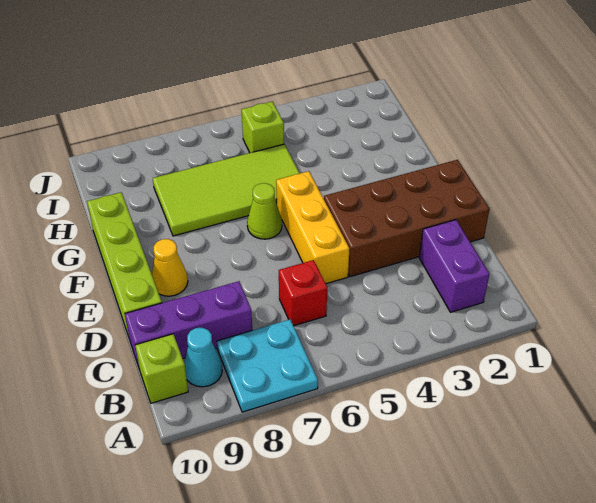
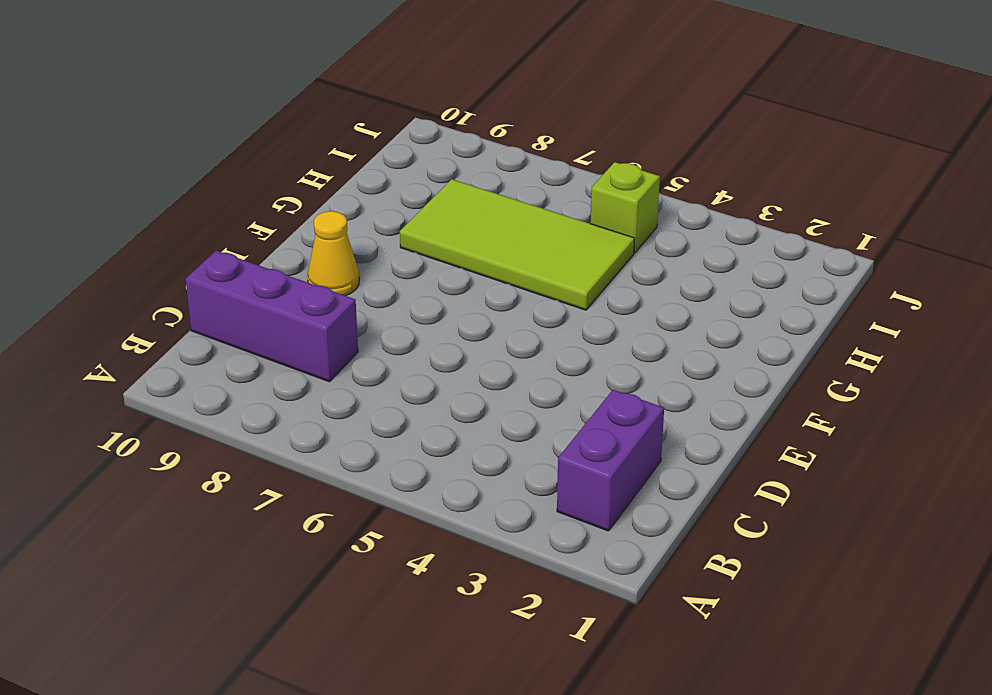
none -> cyan 2x2 plate [217,319,318,412]
none -> cyan 1x1 cone [184,328,222,387]
none -> lime 1x1 brick [135,334,188,403]

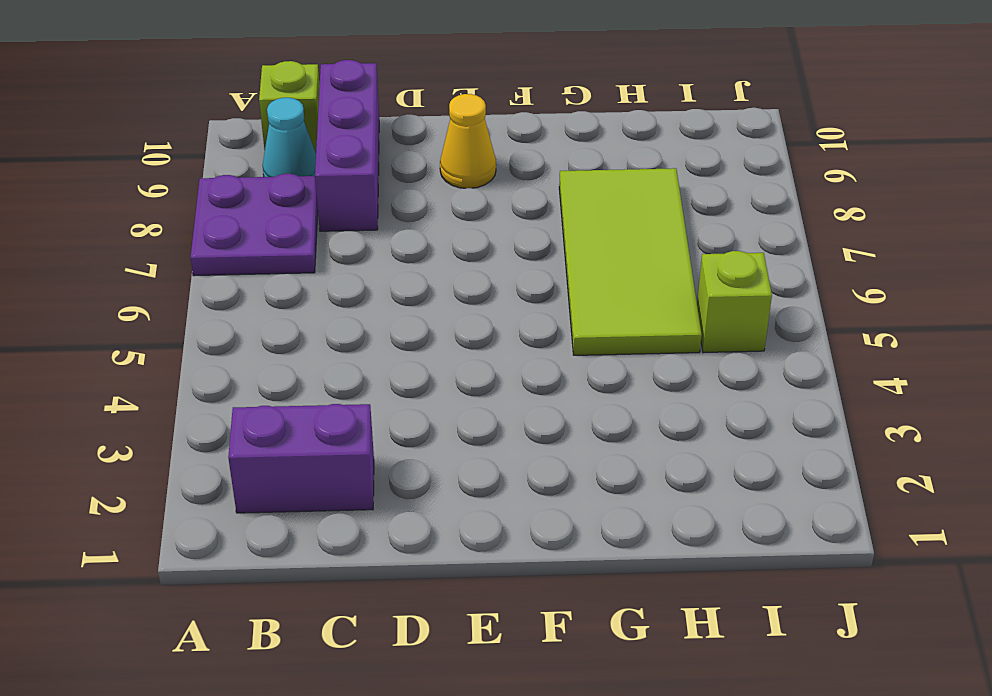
purple 2x2 plate [191,174,318,276] -> cyan 2x2 plate [217,319,318,412]
none -> red 1x1 brick [278,260,327,326]
none -> brown 2x4 brick [324,160,489,277]
none -> yellow 1x3 brick [276,171,350,284]

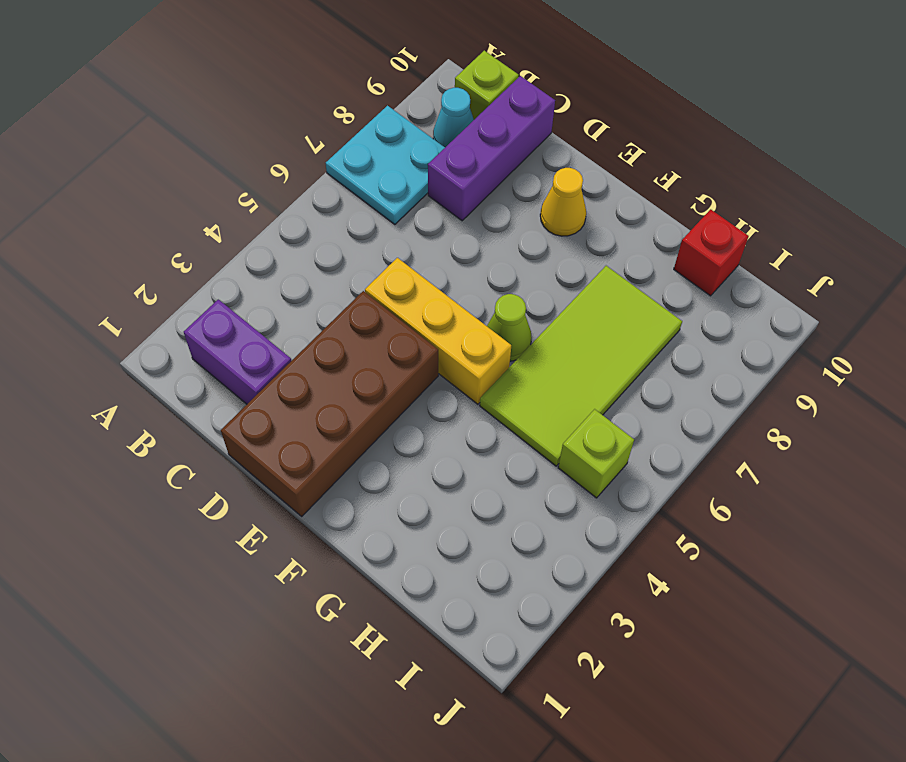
red 1x1 brick [674,209,749,296] -> red 1x1 brick moved to [278,260,327,326]
none -> lime 1x4 brick [87,192,162,337]

